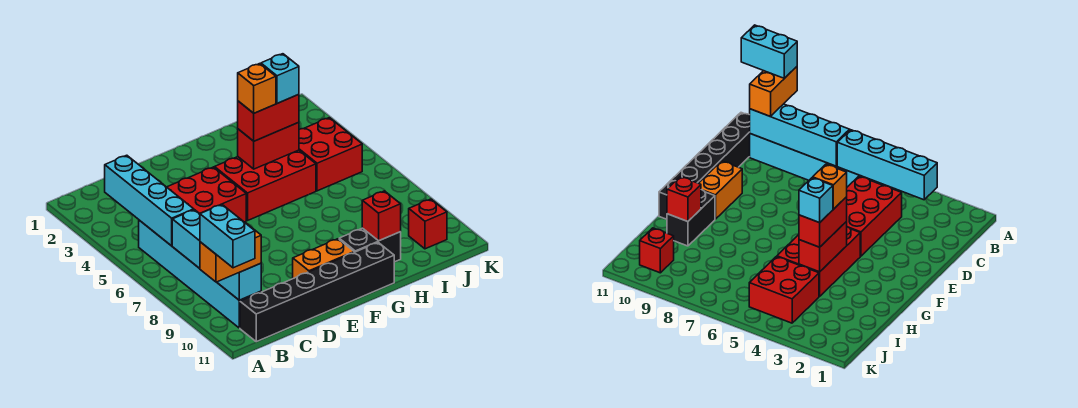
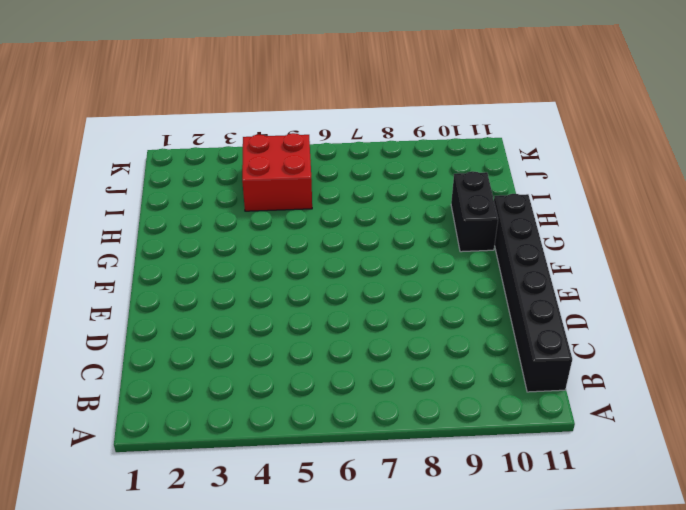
none -> cyan 1x6 brick [139,220,261,328]
none -> red 2x3 brick [167,167,246,222]
none -> orange 1x2 brick [293,239,354,278]

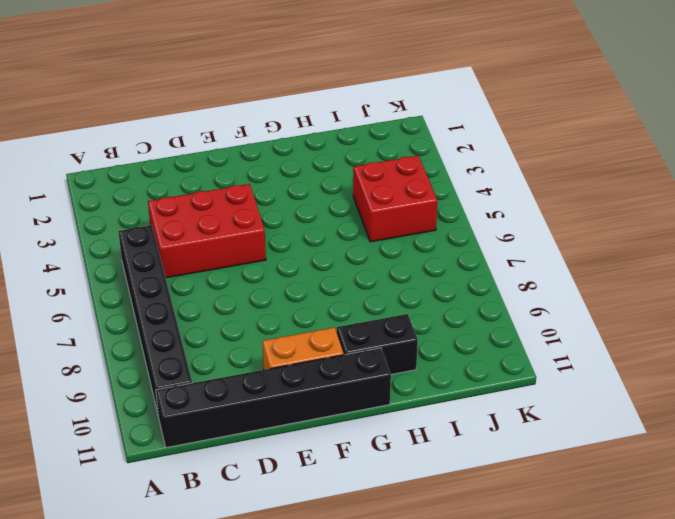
black 1x6 brick [118,225,192,416] -> cyan 1x6 brick [139,220,261,328]
none -> red 2x3 brick [215,150,316,220]
none -> red 1x1 brick [409,199,447,249]
none -> cyan 1x4 brick [105,155,194,246]

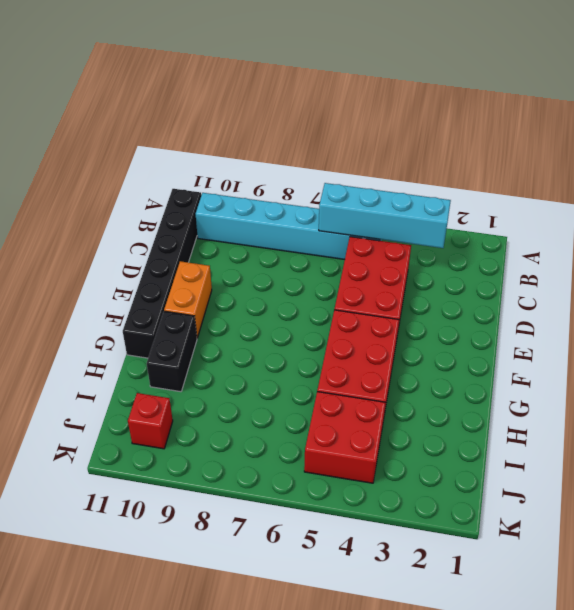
none -> cyan 1x4 brick [172,210,261,300]
none -> red 1x2 brick [238,122,299,169]
none -> red 1x1 brick [362,191,401,241]

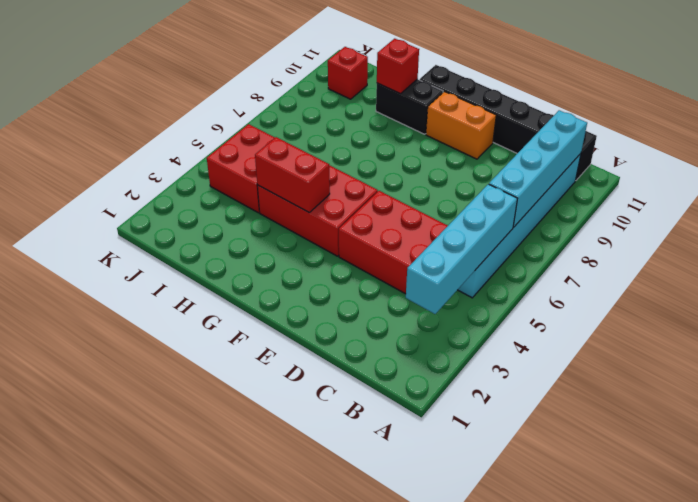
none -> orange 1x2 brick [200,223,261,282]
none -> red 1x2 brick [238,94,299,141]
none -> cyan 1x2 brick [200,204,255,268]

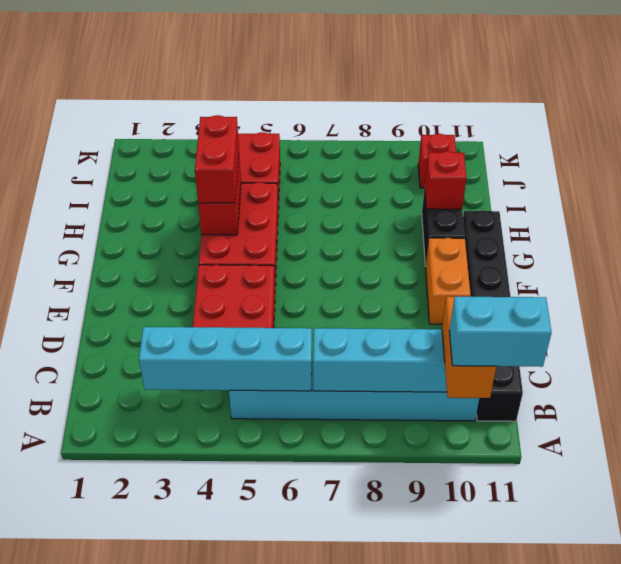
none -> orange 1x1 brick [238,64,276,113]
none -> cyan 1x1 brick [261,54,299,103]

